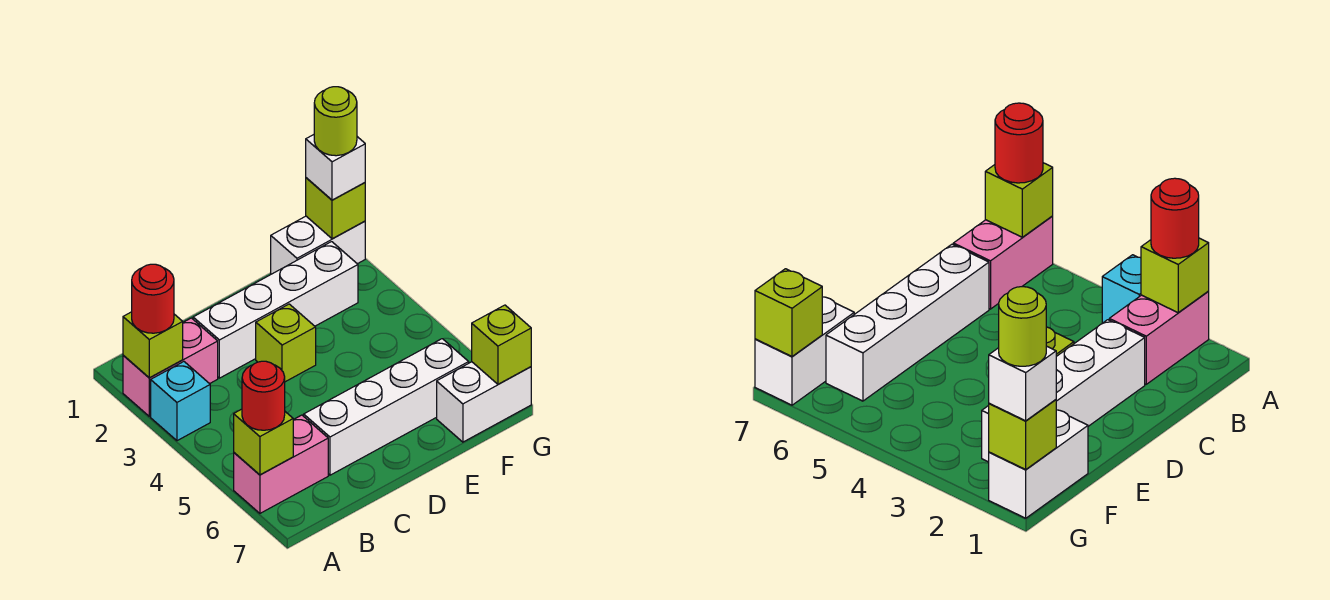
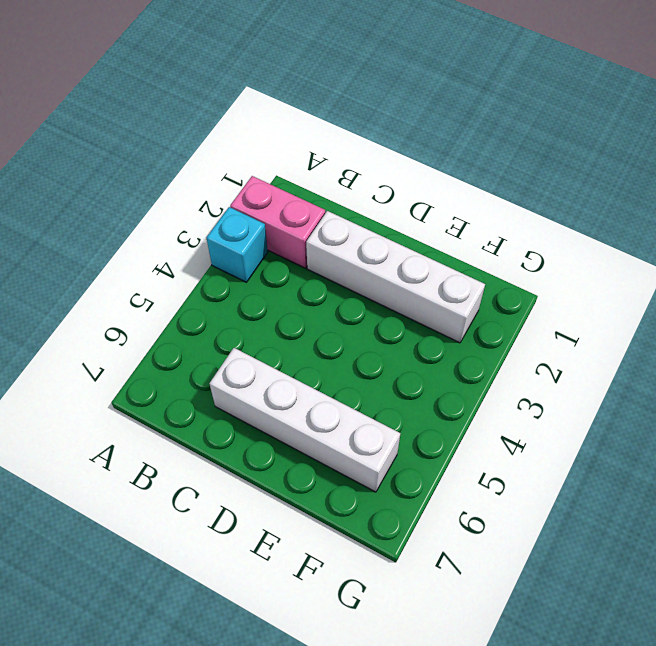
none -> pink 1x2 brick [234,415,328,513]
none -> lime 1x1 brick [256,304,316,382]
none -> white 1x2 brick [271,216,365,274]

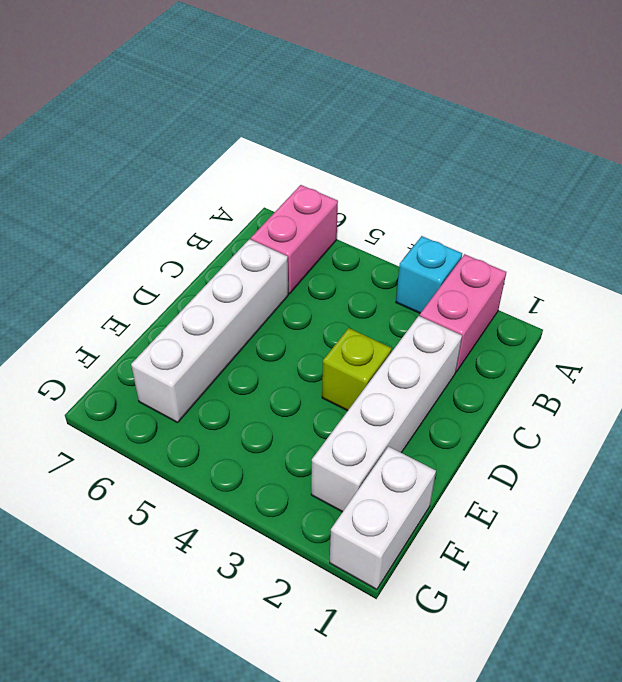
none -> white 1x2 brick [437,362,531,442]
none -> lime 1x1 brick [123,312,183,378]
none -> lime 1x1 brick [234,409,293,475]

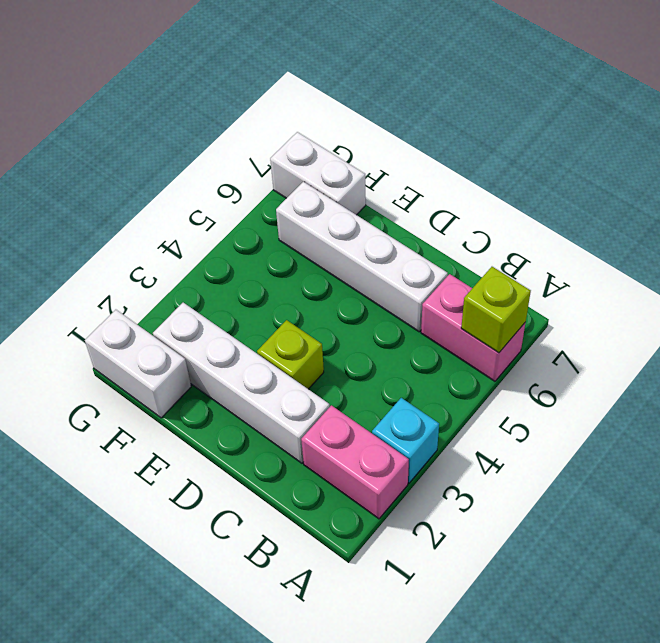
none -> lime 1x1 brick [123,312,183,378]
none -> lime 1x1 brick [306,178,365,239]
none -> lime 1x1 brick [472,305,531,384]

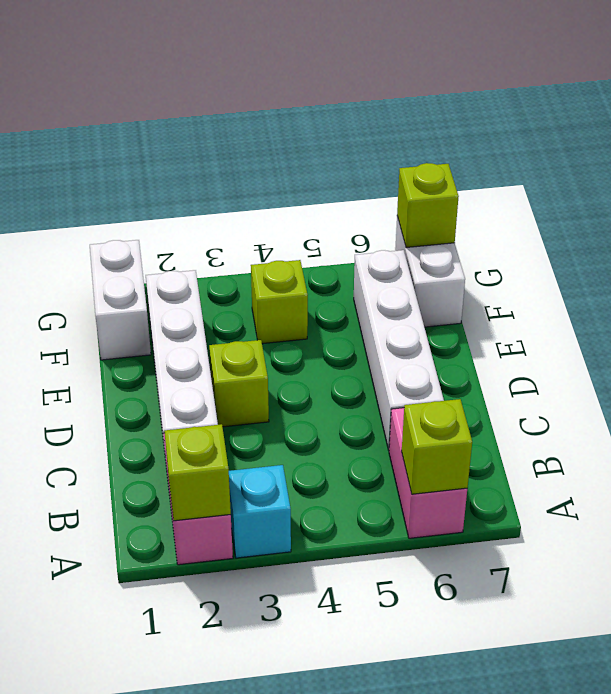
lime 1x1 brick [251,260,308,344] -> lime 1x1 brick moved to [306,178,365,239]
none -> red 1x1 round brick [132,264,174,333]
none -> red 1x1 round brick [242,361,285,430]
none -> white 1x1 brick [306,135,365,200]

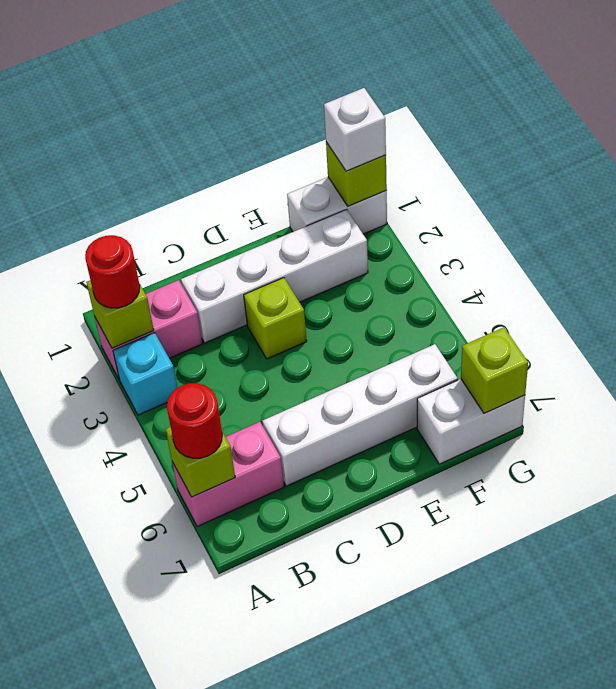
none -> lime 1x1 round brick [314,87,357,156]

